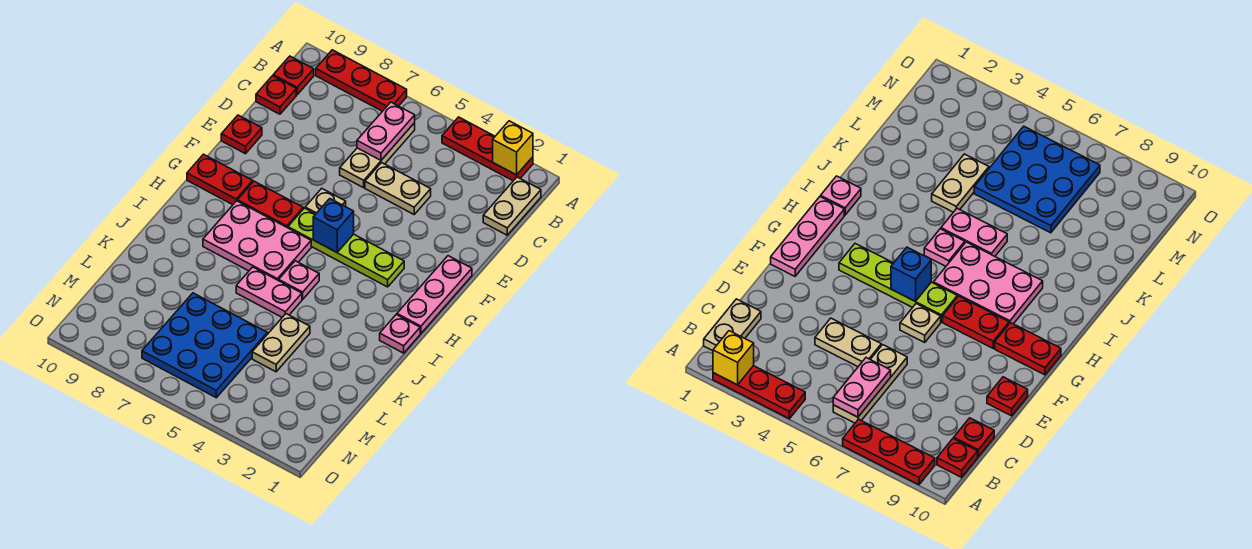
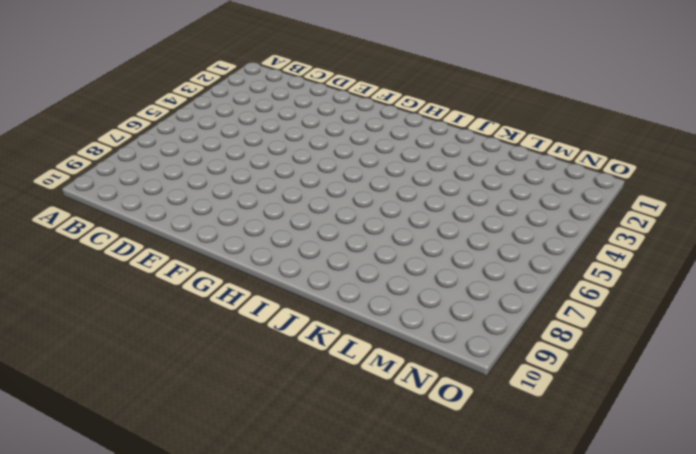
none -> red 1x3 plate [442,117,533,181]
none -> red 1x3 plate [316,50,407,111]
none -> tan 1x2 plate [483,177,541,235]

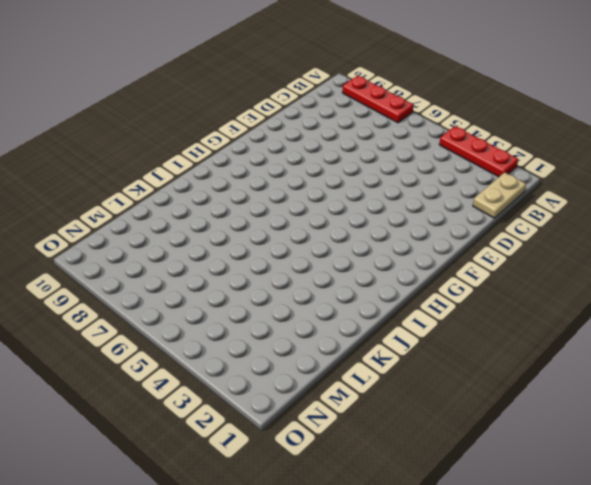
none -> tan 1x3 plate [340,123,415,188]
none -> red 1x1 plate [273,56,314,95]
none -> red 1x1 plate [256,76,296,114]

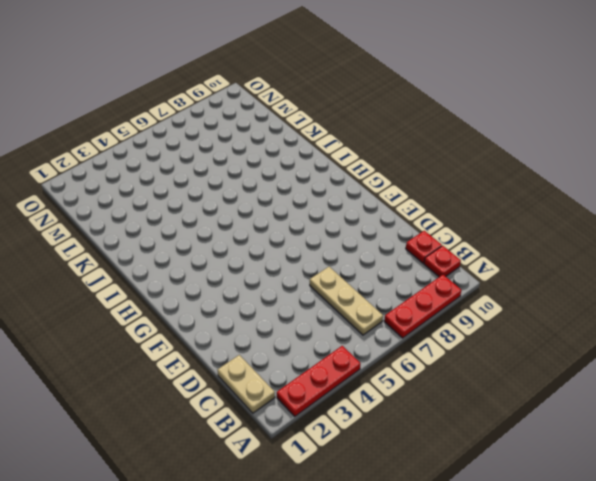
none -> tan 1x2 plate [365,163,431,214]
none -> red 1x1 plate [221,115,262,154]
none -> pink 1x3 plate [397,256,472,333]

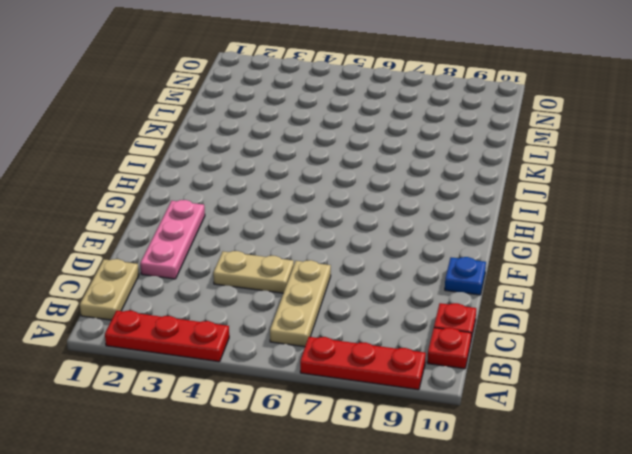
pink 1x3 plate [140,200,205,279] -> pink 1x3 plate moved to [397,256,472,333]
blue 1x1 plate [445,257,486,295] -> red 1x1 plate [221,115,262,154]
none -> tan 1x1 plate [305,189,346,214]
none -> lime 1x4 plate [288,208,404,287]
none -> red 1x2 plate [237,181,303,228]

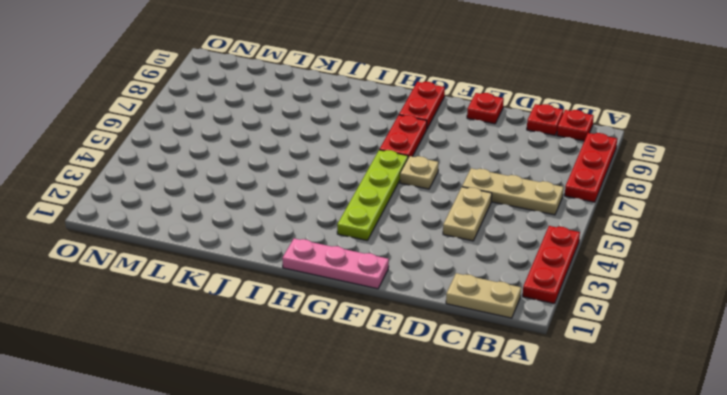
none -> pink 2x3 plate [203,201,311,281]
none -> pink 1x1 plate [380,315,420,353]
none -> pink 1x1 plate [279,261,319,299]

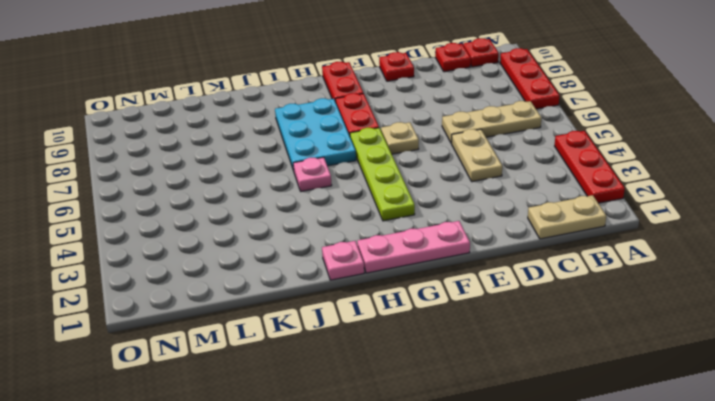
cyan 2x3 plate [275,98,356,171] -> pink 2x3 plate [203,201,311,281]
none -> pink 1x2 plate [236,267,302,317]
none -> tan 1x2 plate [252,314,310,372]
none -> blue 3x3 plate [142,293,267,398]

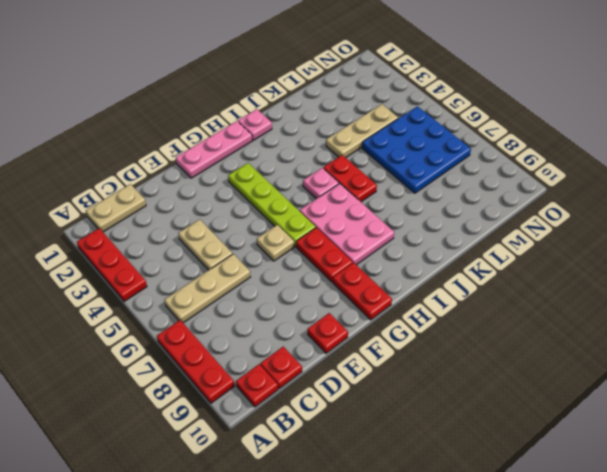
red 1x2 plate [323,155,377,202] -> pink 1x2 plate [236,267,302,317]
tan 1x3 plate [326,104,398,158] -> tan 1x2 plate [252,314,310,372]
none -> yellow 1x1 brick [493,121,533,175]
none -> pink 1x2 plate [357,102,415,160]
none -> blue 1x1 brick [313,199,354,252]

